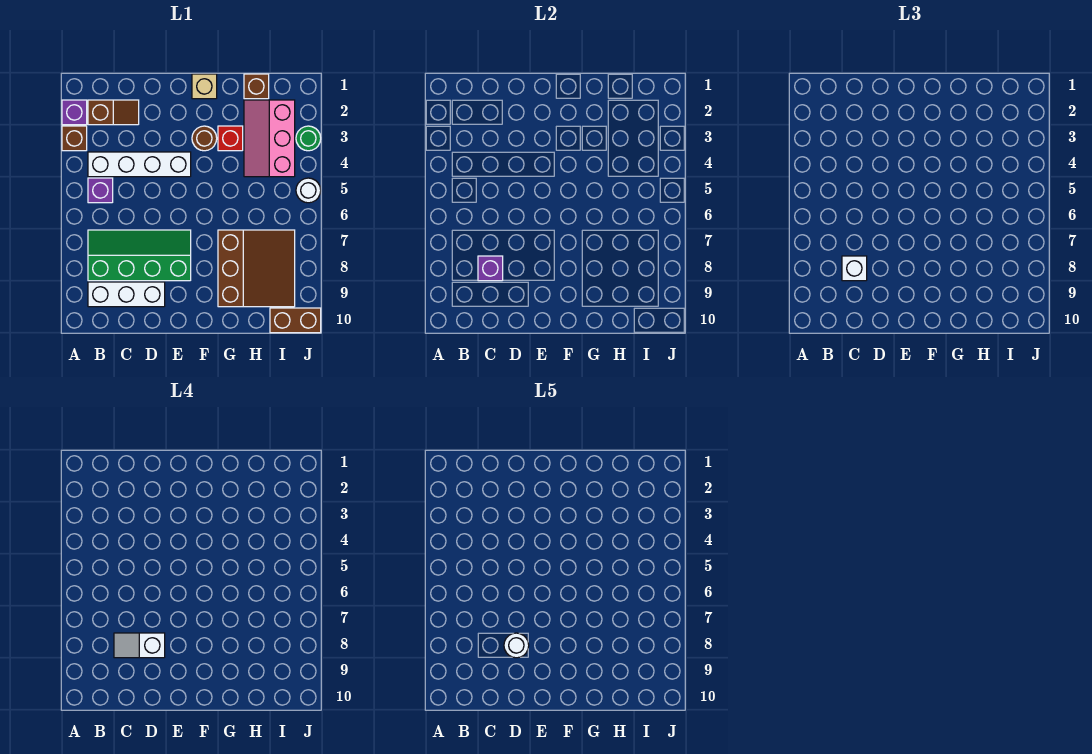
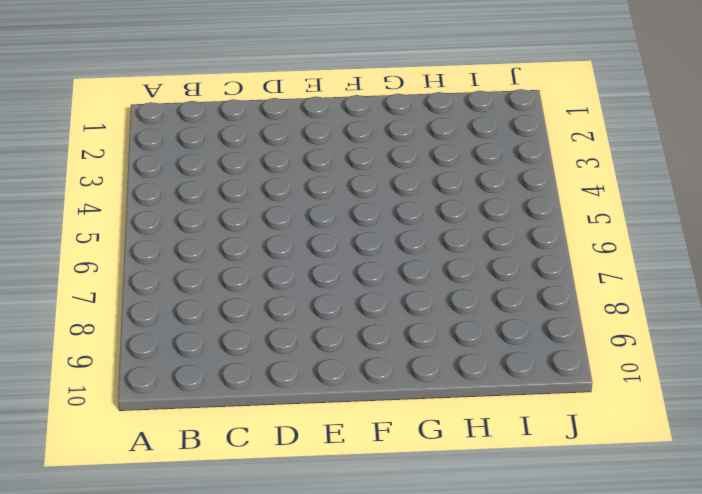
none -> purple 1x1 brick [62,100,87,125]
none -> brown 1x1 brick [62,126,87,151]
none -> brown 1x2 slope [88,100,139,125]

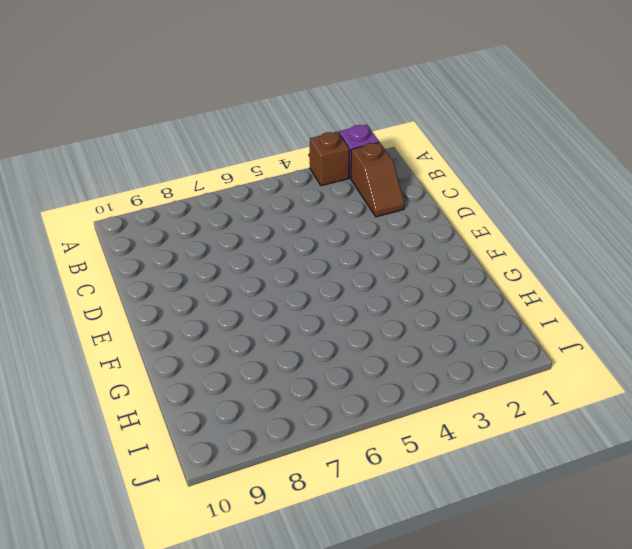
none -> white 1x4 brick [88,152,191,177]
none -> purple 1x1 brick [88,178,113,203]
none -> green 2x4 slope [88,230,191,281]

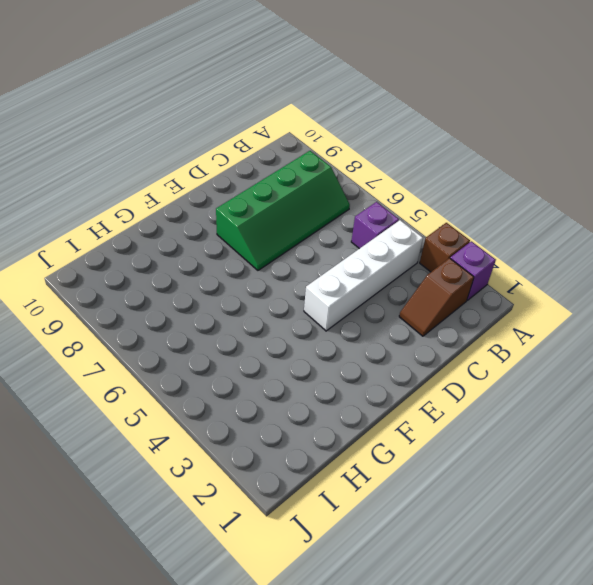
none -> white 1x3 brick [88,282,165,307]
none -> tan 1x1 brick [192,74,217,99]
none -> brown 1x1 round brick [192,126,217,151]

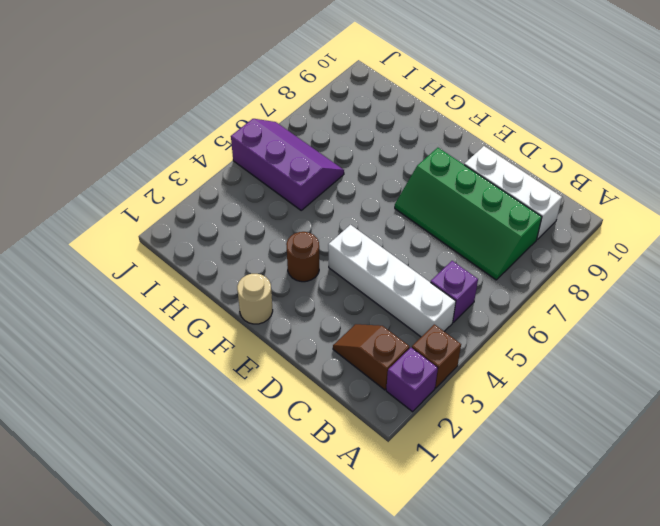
tan 1x1 round brick [237,274,273,324] -> tan 1x1 brick [192,74,217,99]
purple 2x3 slope [231,119,344,210] -> white 1x1 round brick [296,178,321,203]
none -> red 1x1 brick [218,126,243,151]
none -> brown 3x3 slope [218,230,295,307]
none -> brown 1x1 brick [244,74,269,99]

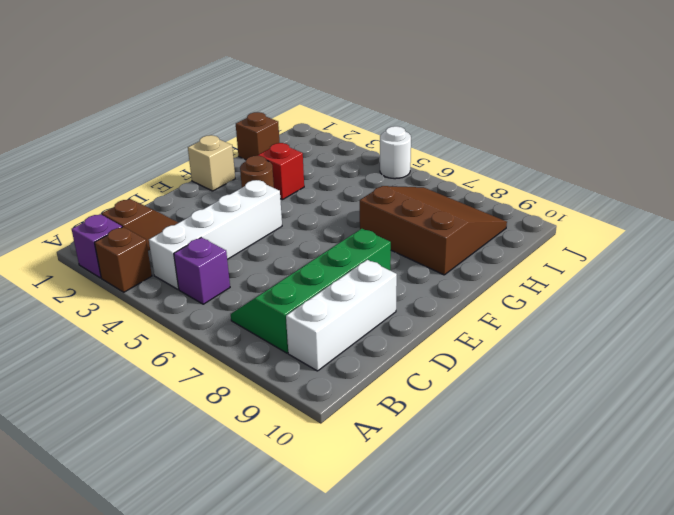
none -> pink 2x3 slope [244,100,295,177]
none -> brown 1x2 brick [270,308,321,333]
none -> green 1x1 round brick [296,126,321,151]

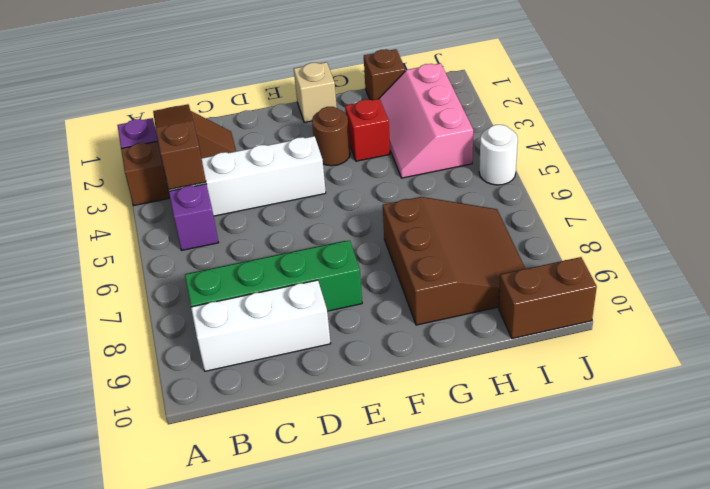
brown 1x3 slope [153,104,206,190] -> none
none -> green 1x1 round brick [296,126,321,151]
none -> purple 1x1 brick [478,256,503,281]
none -> white 1x1 brick [842,256,867,281]

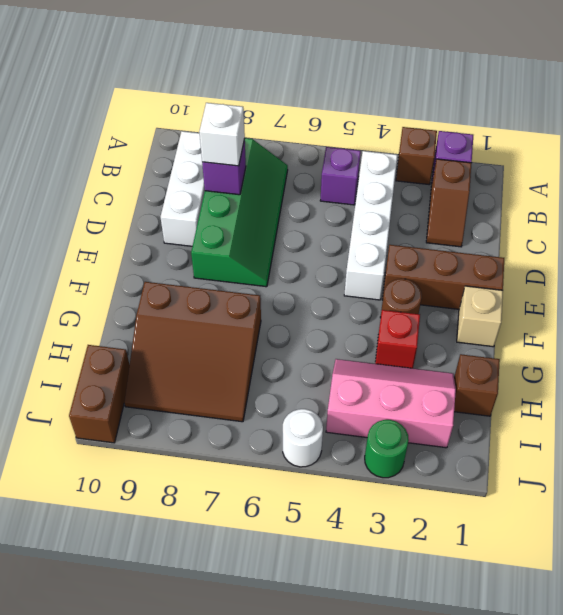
brown 1x3 brick [382,245,504,309] -> none
none -> white 1x2 slope [114,633,165,658]
none -> white 1x1 round brick [504,633,529,658]

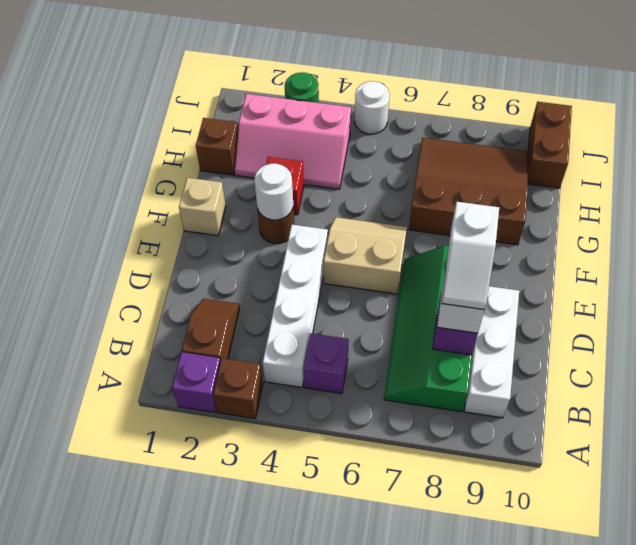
tan 2x2 slope [324,217,407,294] -> none
white 1x1 round brick [254,164,293,220] -> white 1x1 round brick moved to [504,633,529,658]

